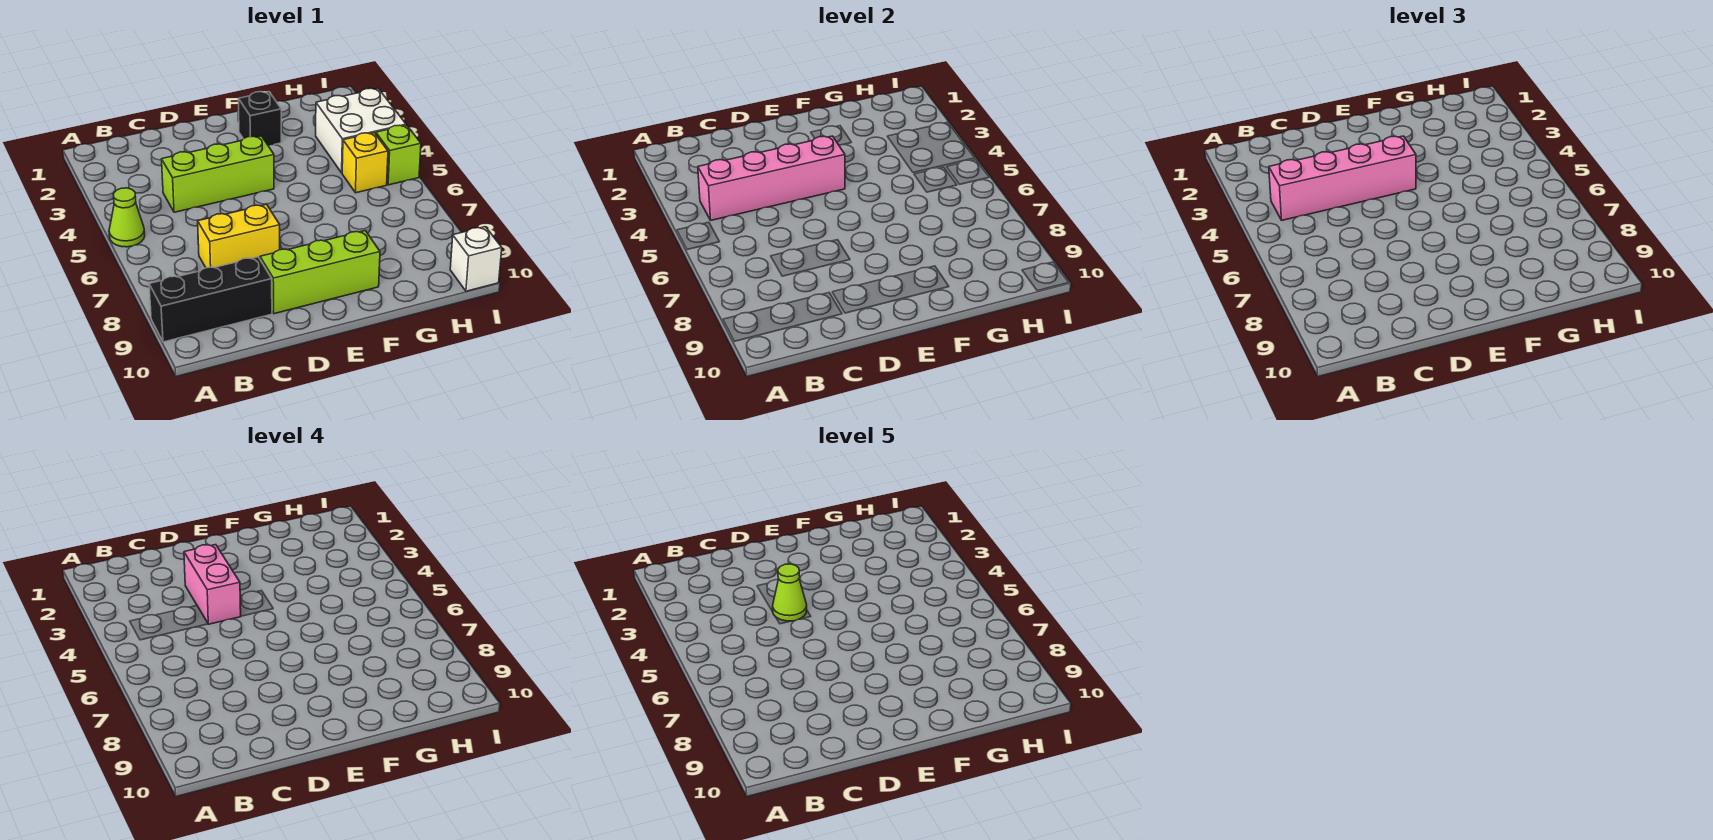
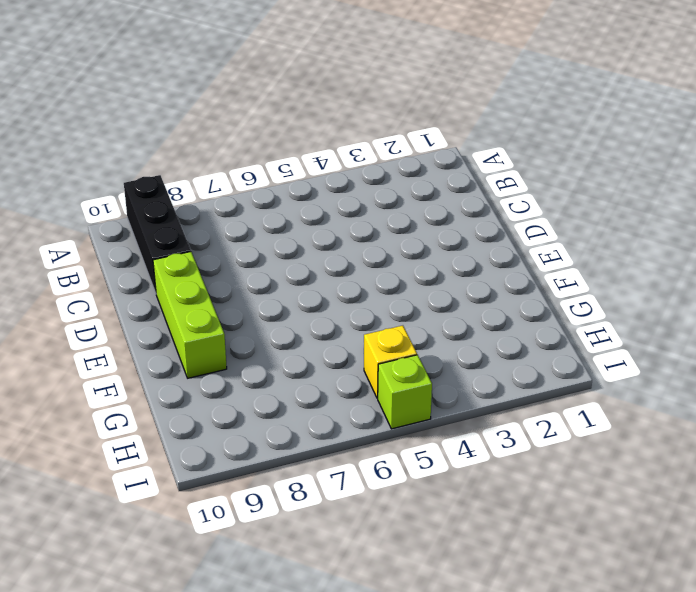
none -> lime 1x1 cone [109,188,145,247]
none -> lime 1x3 brick [162,136,274,212]
none -> yellow 1x2 brick [198,204,280,268]

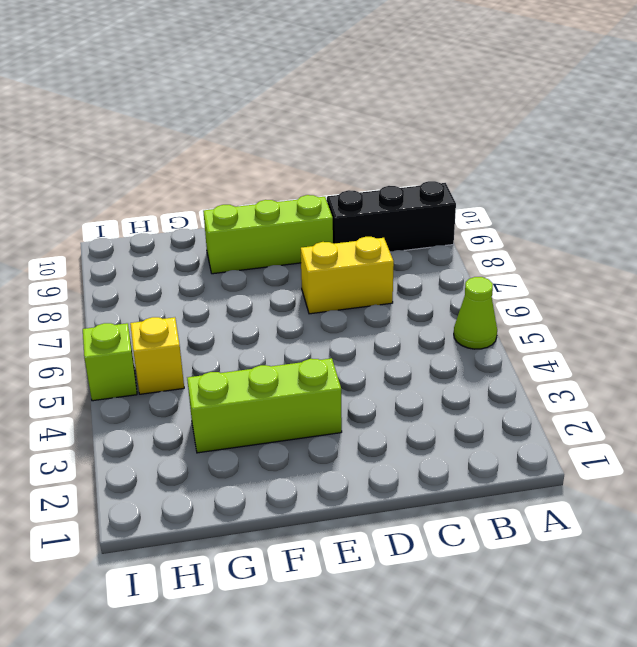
lime 1x3 brick [187,358,342,453] -> lime 1x3 brick moved to [162,136,274,212]
none -> black 1x1 brick [238,92,281,145]
none -> white 2x2 brick [316,88,406,173]
none -> white 1x1 brick [450,227,502,291]

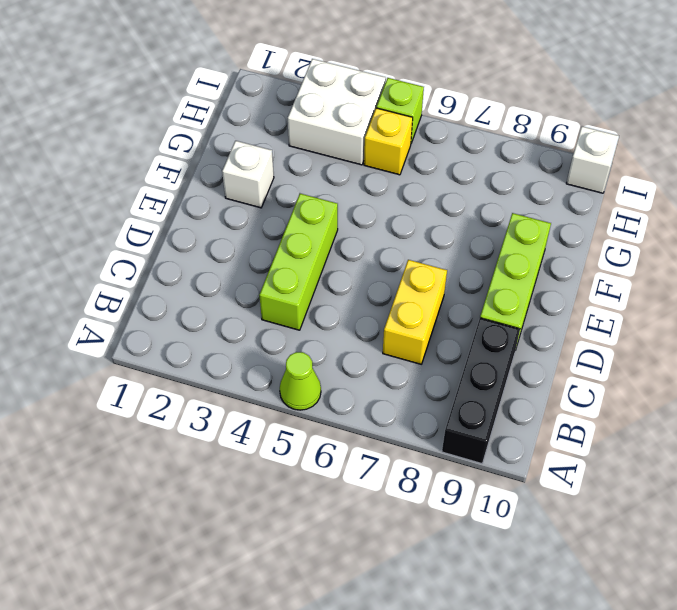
white 1x1 brick [222,141,274,208] -> black 1x1 brick [238,92,281,145]
none -> pink 1x4 brick [698,136,845,220]
none -> pink 1x4 brick [1269,136,1416,220]
none -> pink 1x2 brick [184,545,241,624]

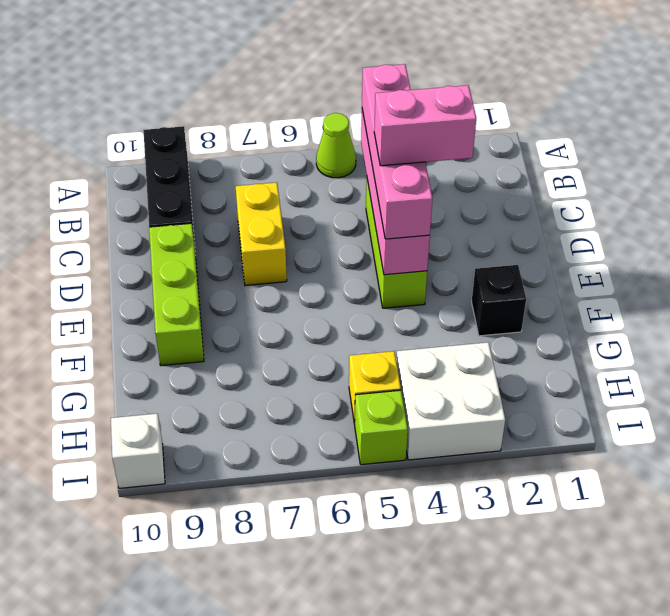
none -> lime 1x1 cone [772,564,807,621]

